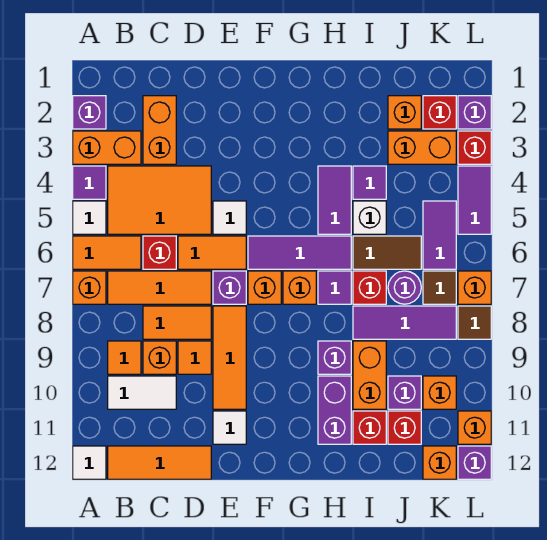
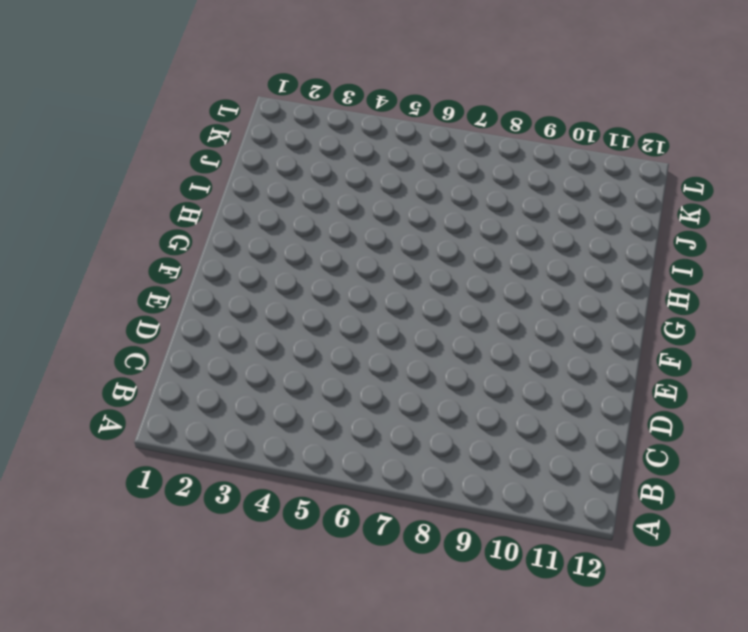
none -> purple 1x1 brick [73,96,106,129]
none -> orange 1x2 brick [73,131,141,164]
none -> purple 1x1 tile [73,166,106,199]
none -> white 1x1 tile [73,201,106,234]

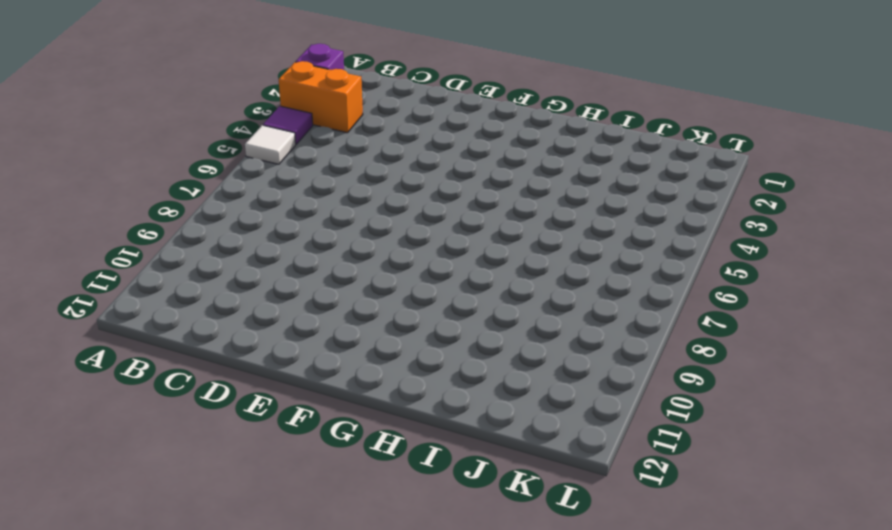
none -> orange 1x2 tile [73,236,141,269]
none -> orange 1x1 brick [73,271,106,304]
none -> white 1x1 tile [73,446,106,479]
none -> orange 2x3 tile [108,166,211,234]

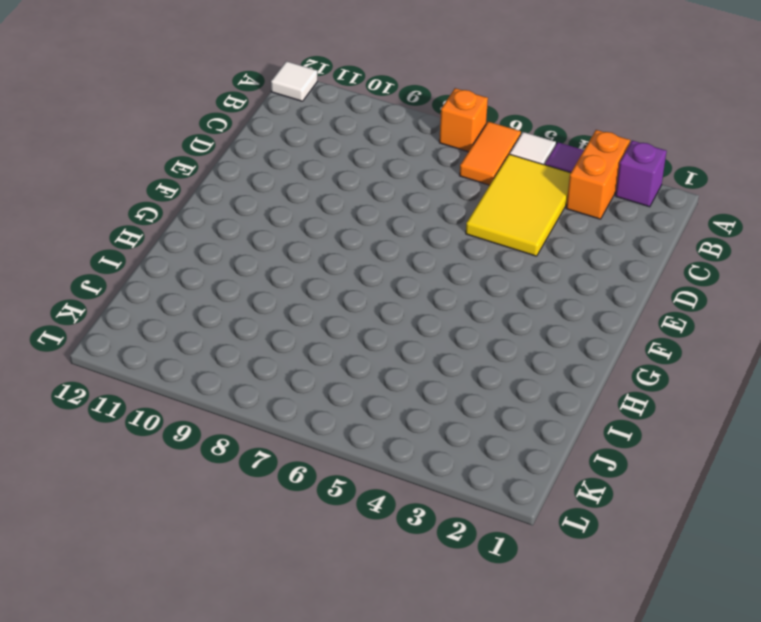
yellow 2x3 tile [466,154,570,256] -> orange 2x3 tile [108,166,211,234]
none -> orange 1x3 tile [108,271,211,304]
none -> orange 1x1 tile [108,341,141,374]
none -> white 1x2 tile [108,376,176,409]
none -> orange 1x3 tile [108,446,211,479]

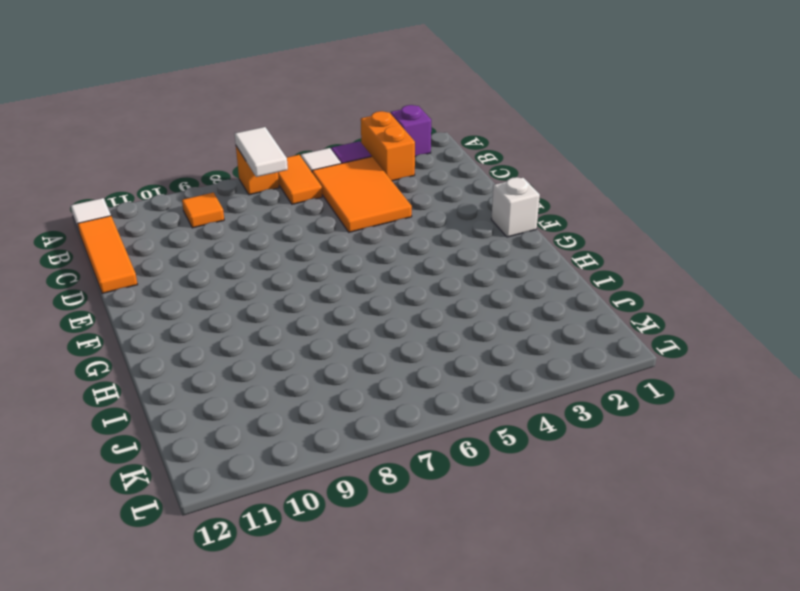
white 1x2 tile [235,127,288,177] -> white 1x2 tile moved to [108,376,176,409]
white 1x1 brick [491,177,540,237] -> white 1x1 brick moved to [353,201,386,234]
none -> orange 1x3 tile [108,271,211,304]
none -> orange 1x2 brick [143,96,176,164]
none -> red 1x1 brick [143,236,176,269]
none -> orange 1x2 tile [143,306,211,339]

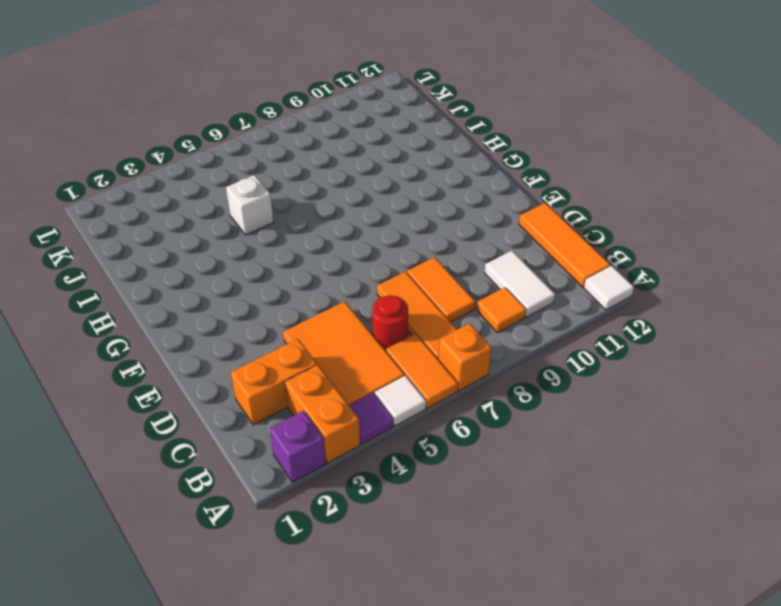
red 1x1 round brick [372,295,408,351] -> red 1x1 brick [143,236,176,269]
none -> orange 1x1 brick [143,341,176,374]
none -> orange 1x2 tile [178,236,246,269]
none -> orange 1x1 tile [178,341,211,374]
none -> white 1x1 tile [213,201,246,234]

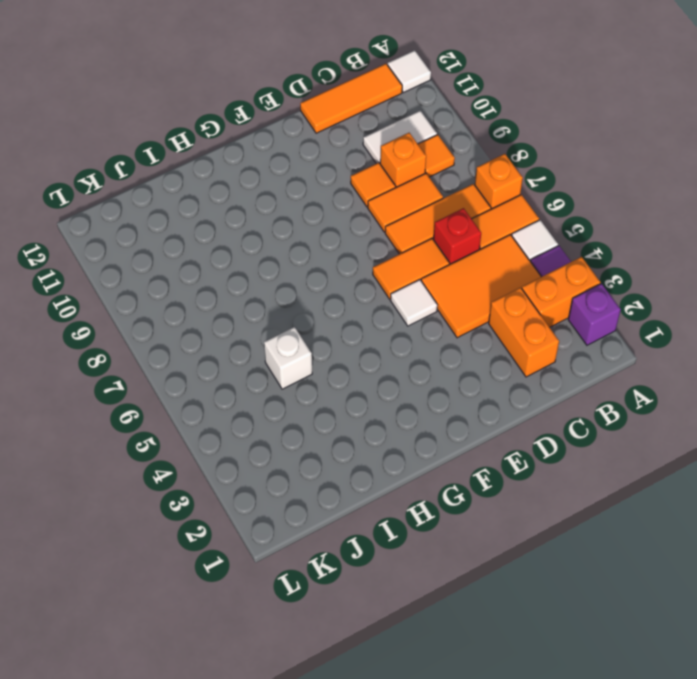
none -> purple 1x1 brick [213,271,246,304]
none -> orange 1x3 tile [213,306,246,409]
none -> white 1x1 tile [213,411,246,444]
none -> purple 1x3 tile [248,236,351,269]

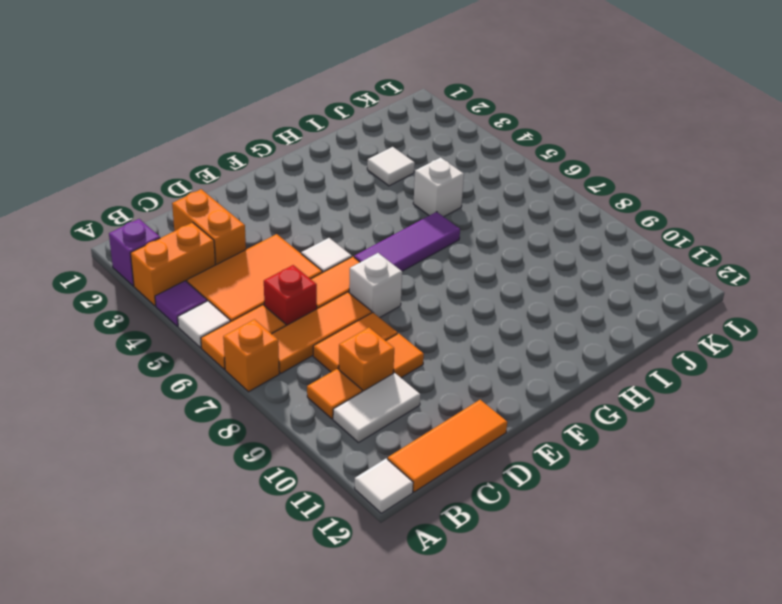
white 1x1 brick [349,253,402,318] -> purple 1x1 brick [213,271,246,304]
white 1x1 tile [367,147,415,186] -> white 1x1 tile moved to [213,411,246,444]
none -> orange 1x3 tile [213,306,246,409]
none -> orange 1x1 brick [248,271,281,304]
none -> orange 1x1 brick [283,271,316,304]
none -> purple 1x2 tile [318,166,351,234]

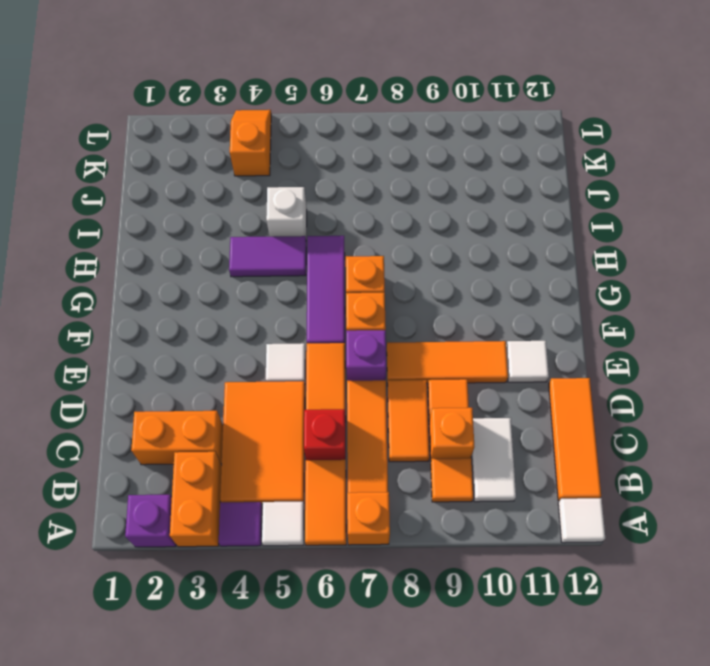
orange 1x2 slope [230,110,271,176] -> purple 1x2 tile [458,166,491,234]
none -> purple 1x1 tile [318,271,351,304]
none -> purple 1x1 brick [318,341,351,374]
none -> purple 1x2 brick [318,376,351,444]
none -> purple 1x1 tile [353,166,386,199]

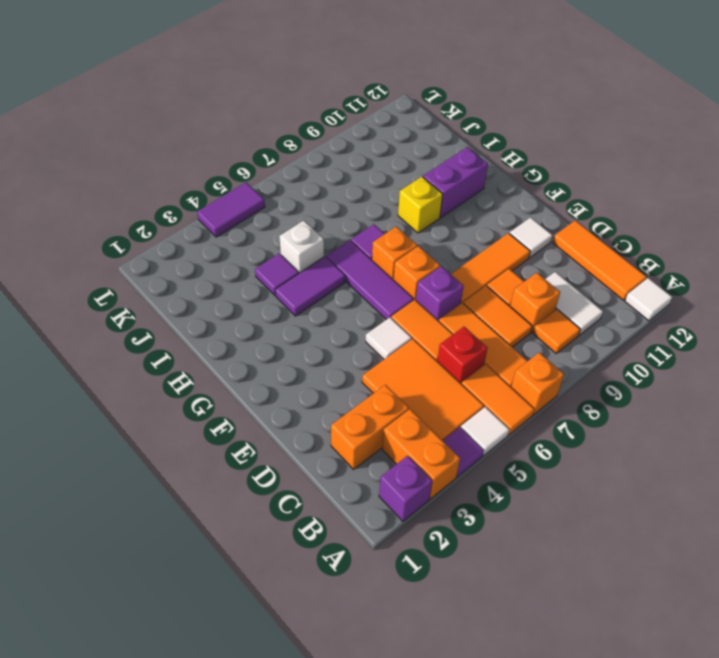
yellow 1x1 brick [398,177,443,233] -> purple 1x1 brick [318,341,351,374]
none -> brown 1x2 tile [353,236,421,269]
none -> red 1x1 brick [353,271,386,304]
none -> purple 1x3 tile [353,306,456,339]
none -> orange 1x2 brick [353,341,386,409]

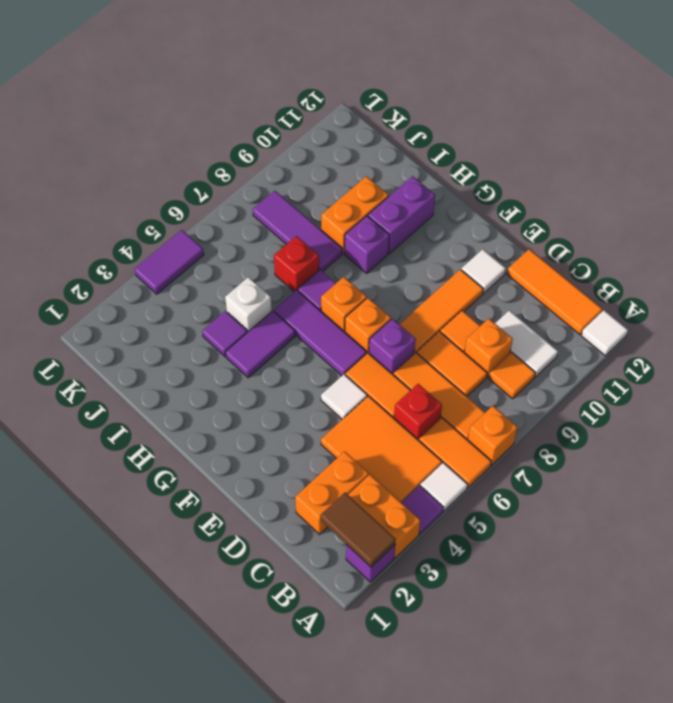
brown 1x2 tile [320,493,396,567] -> brown 1x2 tile moved to [353,236,421,269]
none -> red 1x1 brick [353,411,386,444]
none -> orange 1x1 brick [388,96,421,129]
none -> orange 1x2 brick [388,131,456,164]
none -> purple 1x1 round brick [388,271,421,304]

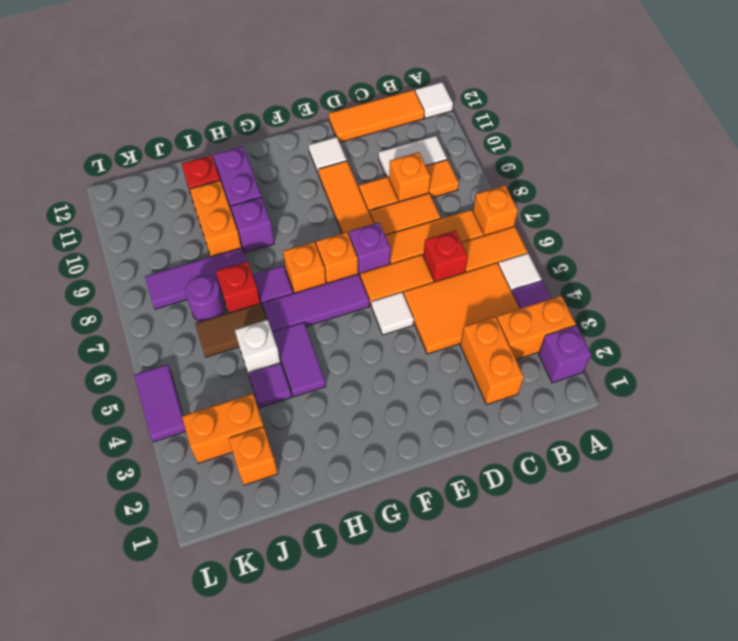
none -> purple 1x1 brick [388,376,421,409]
none -> red 1x1 brick [388,411,421,444]
none -> red 1x1 brick [423,96,456,129]
none -> purple 1x2 tile [423,201,456,269]

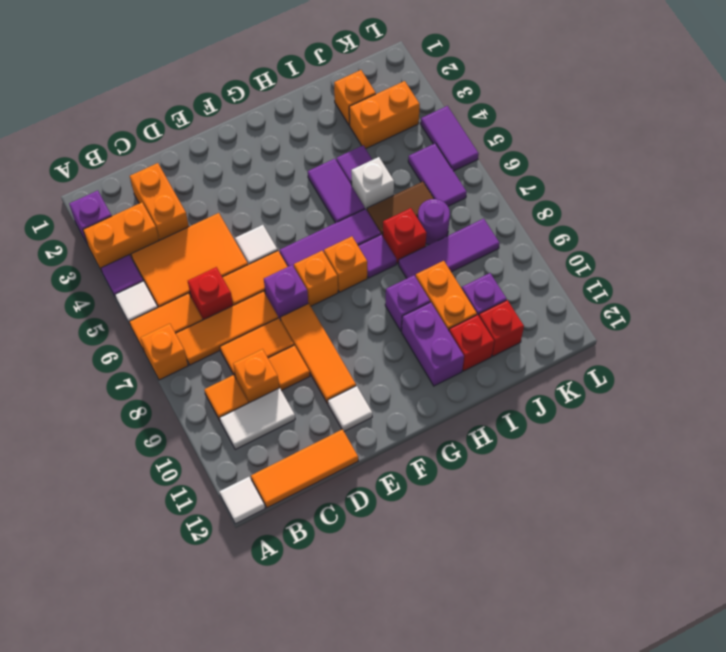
none -> red 1x1 brick [423,96,456,129]
none -> brown 1x1 tile [423,271,456,304]
none -> orange 1x1 brick [423,376,456,409]
none -> orange 1x1 brick [423,446,456,479]

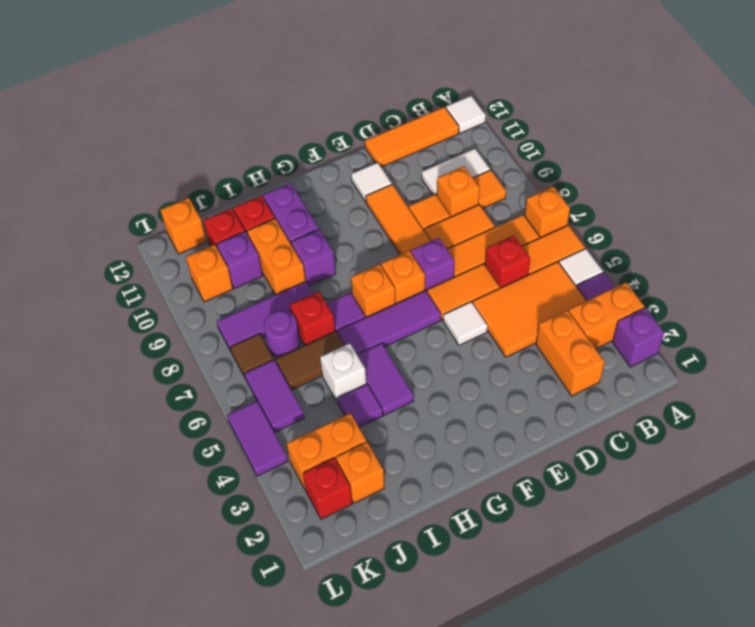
none -> purple 1x1 brick [458,96,491,129]
none -> red 1x1 brick [458,131,491,164]
none -> orange 1x1 brick [458,271,491,304]
none -> brown 1x1 tile [458,306,491,339]

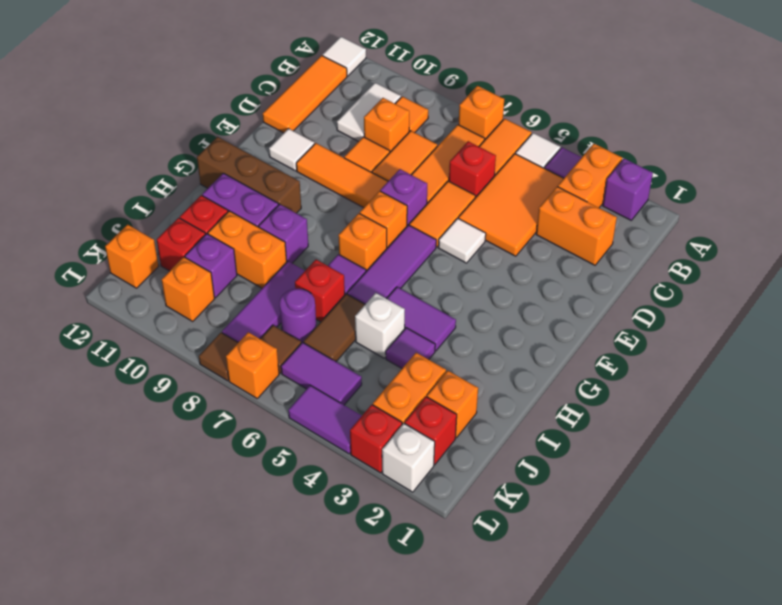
brown 1x3 brick [197,137,301,213] -> none
white 1x1 brick [382,423,435,492] -> purple 1x1 brick [458,96,491,129]
none -> orange 1x1 brick [458,411,491,444]
none -> purple 1x1 brick [458,446,491,479]

